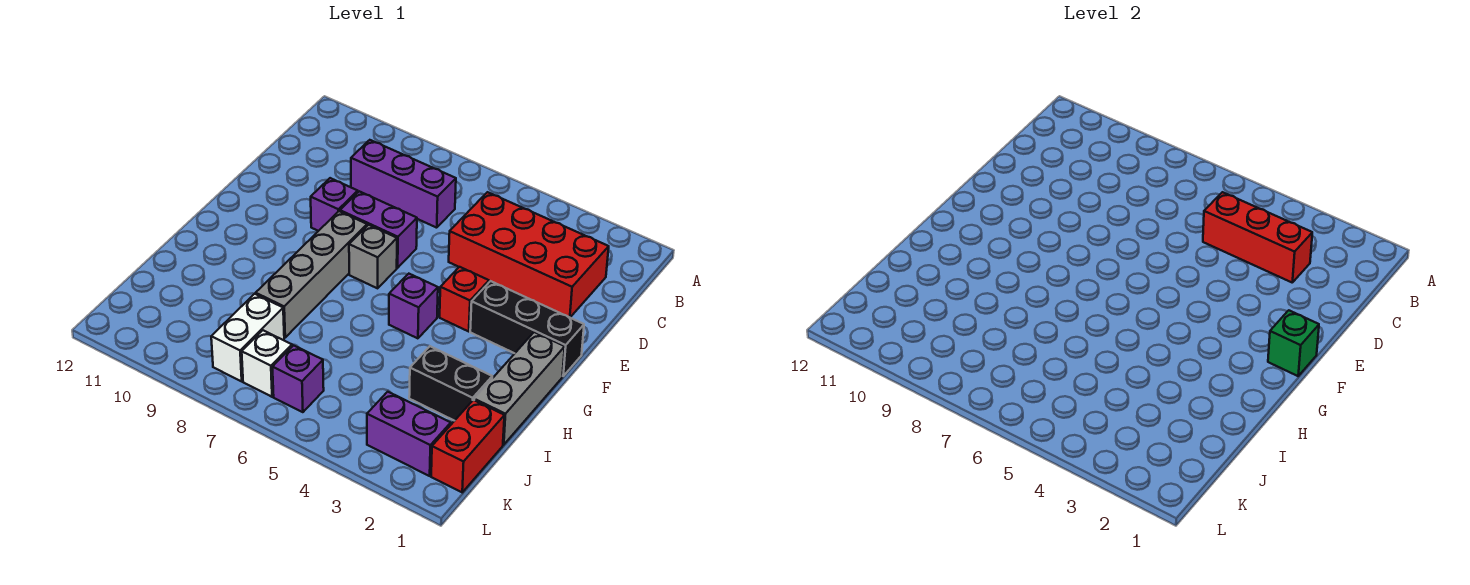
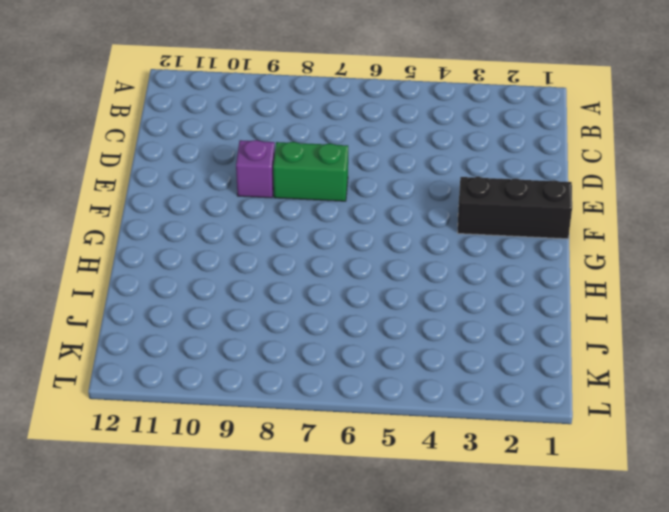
green 1x2 brick [273,142,348,201] -> purple 1x2 brick [340,191,417,268]
none -> red 2x4 brick [449,192,609,317]
none -> purple 1x3 brick [351,140,456,228]
none -> red 1x1 brick [440,267,489,332]

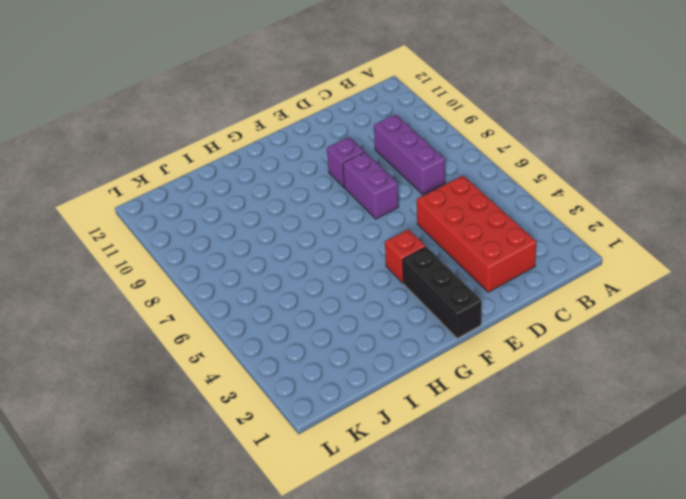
none -> grey 1x1 brick [349,225,397,288]
none -> grey 1x4 brick [256,211,367,337]
none -> grey 1x3 brick [474,332,565,445]

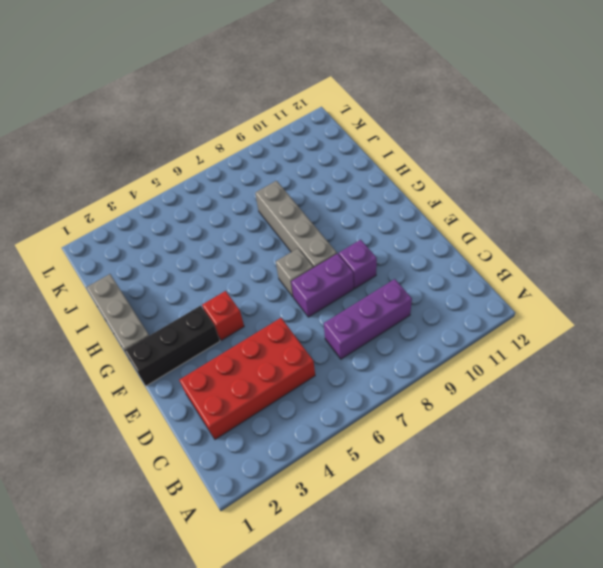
none -> purple 1x1 brick [389,274,438,338]
none -> black 1x2 brick [409,346,492,421]
none -> red 1x2 brick [431,400,505,492]

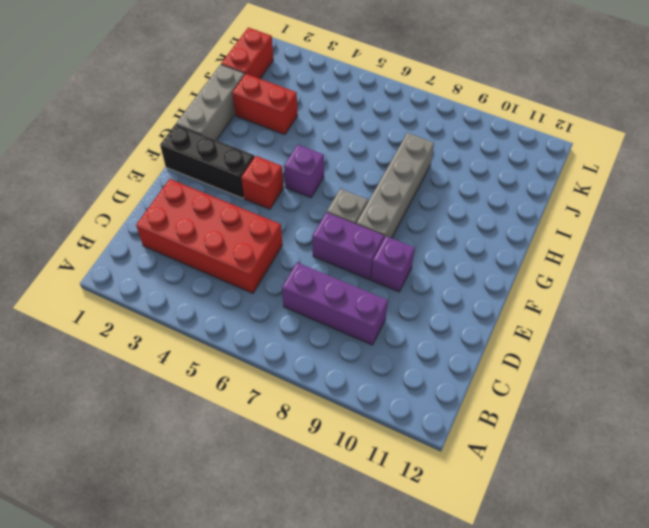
red 1x2 brick [232,74,298,135] -> black 1x2 brick [409,346,492,421]
none -> white 1x2 brick [211,294,284,381]
none -> purple 1x2 brick [367,392,451,476]
none -> purple 1x1 brick [272,345,324,412]

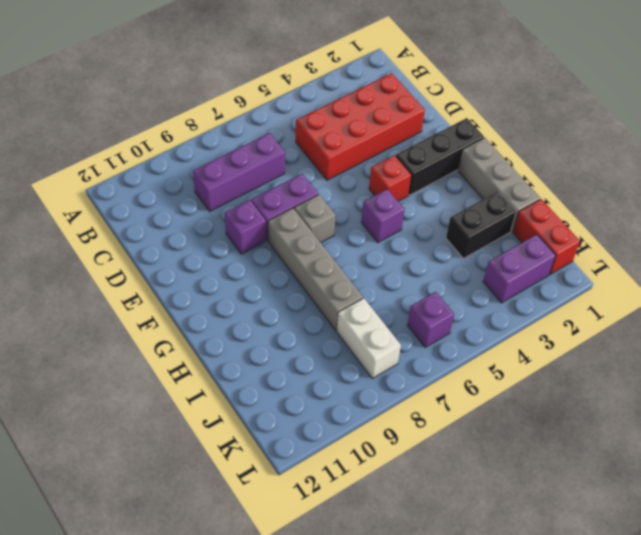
none -> white 1x1 brick [242,330,292,397]
none -> red 1x3 brick [1203,192,1312,282]
none -> green 1x1 brick [1268,310,1319,376]

